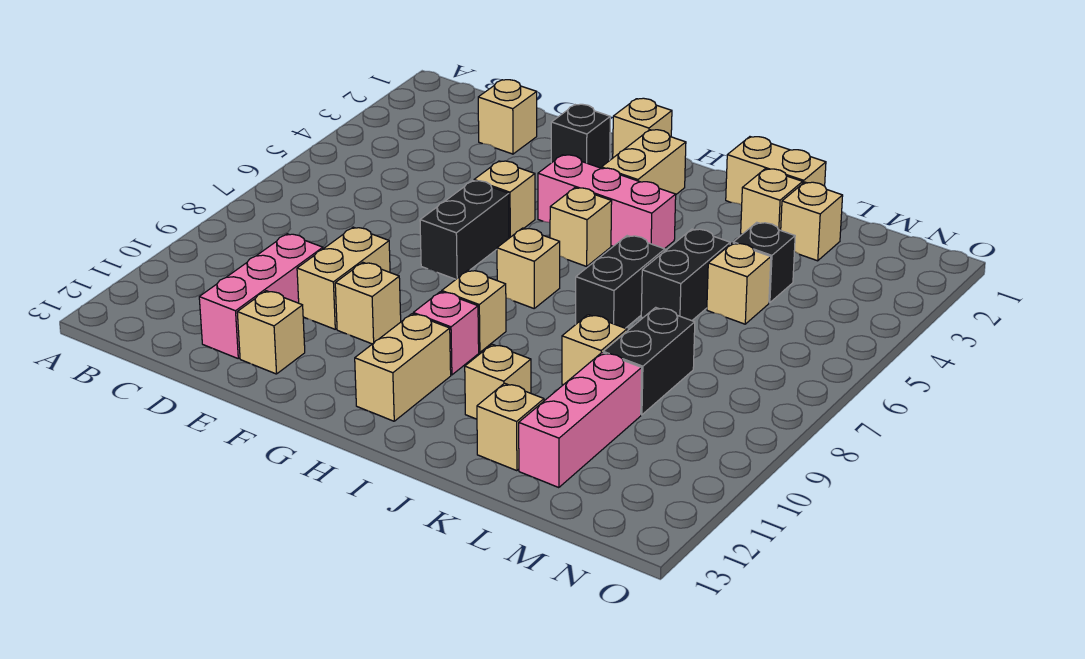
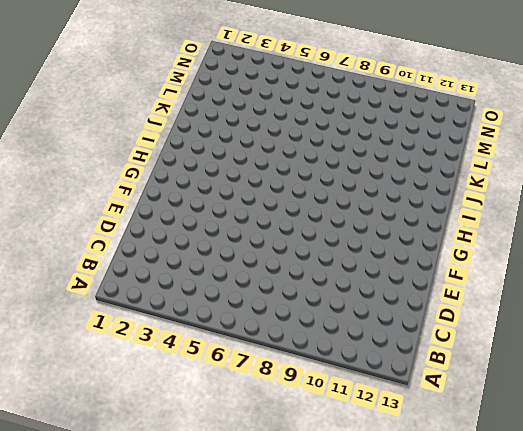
none -> tan 1x1 brick [478,80,537,154]
none -> pink 1x3 brick [199,234,323,358]
none -> tan 1x2 brick [297,227,390,329]

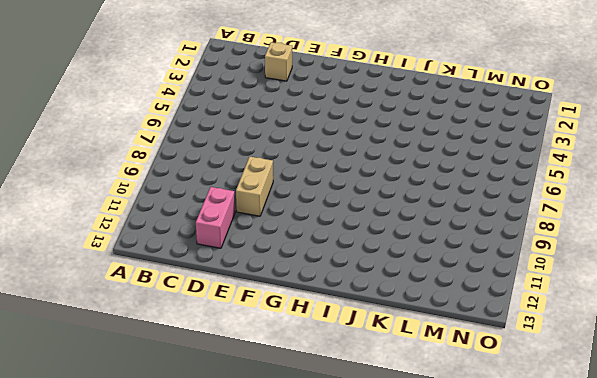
pink 1x2 brick [196,187,235,248] -> pink 1x3 brick [199,234,323,358]
none -> tan 1x1 brick [237,291,305,374]
none -> black 1x1 brick [551,104,610,168]
none -> tan 1x1 brick [474,161,535,238]

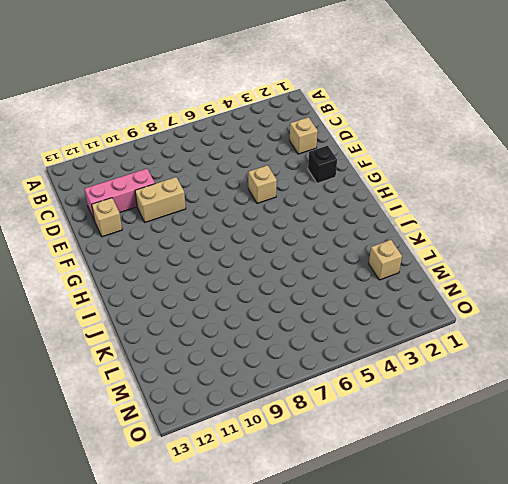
none -> black 1x2 brick [420,181,509,279]
none -> tan 1x1 brick [335,262,401,344]
none -> tan 1x1 brick [613,98,672,158]

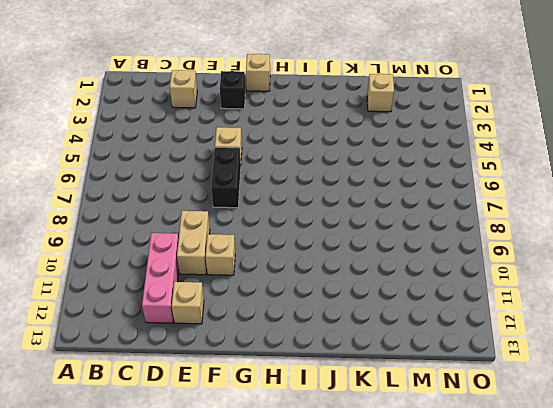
none -> pink 1x3 brick [538,155,676,249]
none -> tan 1x2 brick [601,130,686,194]
none -> tan 1x1 brick [550,188,612,266]

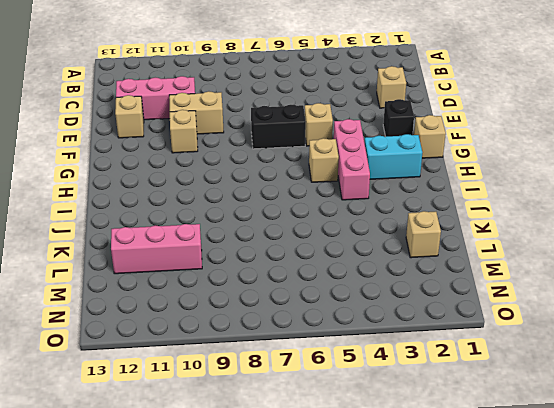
cyan 1x2 brick [364,134,422,179] -> tan 1x2 brick [601,130,686,194]
none -> tan 1x1 brick [497,228,560,308]
none -> tan 1x1 brick [442,270,506,352]
none -> pink 1x1 brick [413,292,479,375]

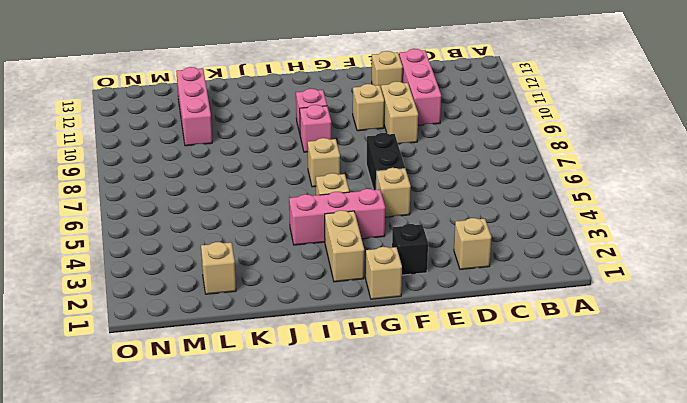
pink 1x1 brick [300,105,331,152] -> tan 1x1 brick [442,270,506,352]
none -> tan 1x2 brick [355,314,451,421]
none -> tan 1x2 brick [726,137,826,205]
none -> black 1x2 brick [576,236,665,328]

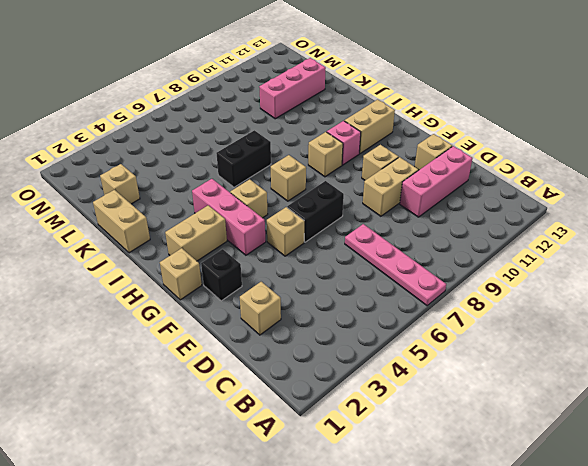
pink 1x4 plate [345,224,446,306] -> none
none -> tan 1x1 brick [465,344,531,419]
none -> tan 1x1 brick [741,169,803,234]
none -> black 1x2 brick [641,229,730,321]

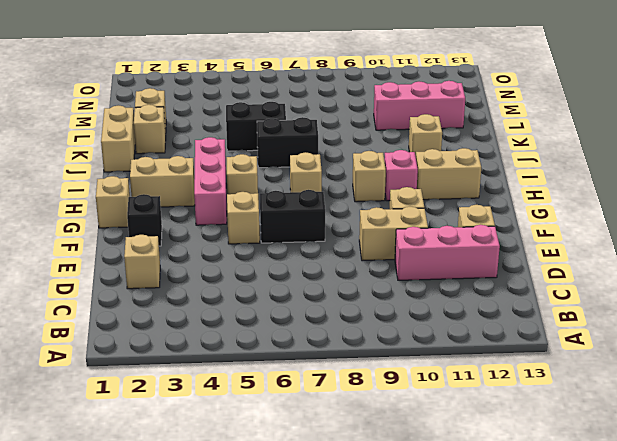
none -> tan 1x1 brick [562,315,627,385]
none -> tan 1x1 brick [477,383,544,471]
none -> black 1x1 brick [733,222,795,303]

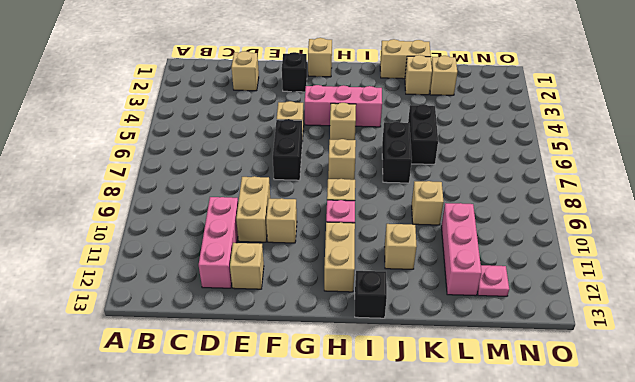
black 1x1 brick [355,271,387,318] -> black 1x1 brick moved to [733,222,795,303]
pink 1x1 plate [477,265,509,296] -> none
none -> tan 1x2 brick [601,130,686,194]
none -> tan 1x1 brick [477,383,544,471]
none -> tan 1x1 brick [707,243,771,324]

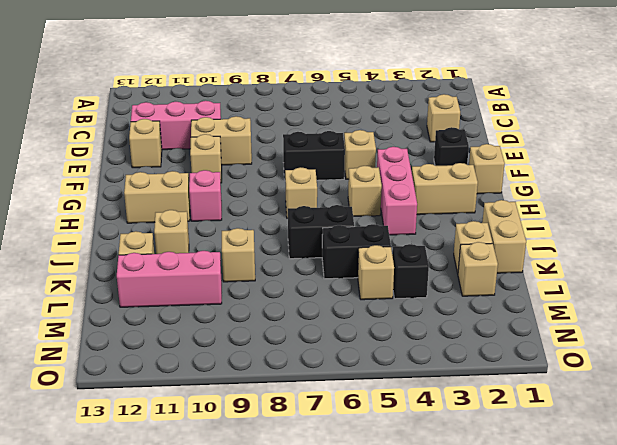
none -> tan 1x1 brick [442,270,506,352]
none -> black 1x2 brick [603,307,695,415]

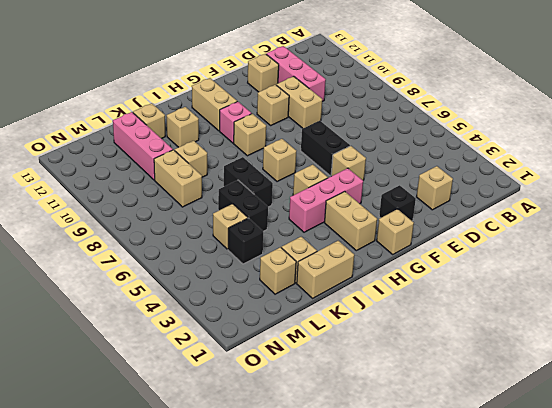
tan 1x2 brick [154,150,202,207] -> black 1x2 brick [603,307,695,415]

